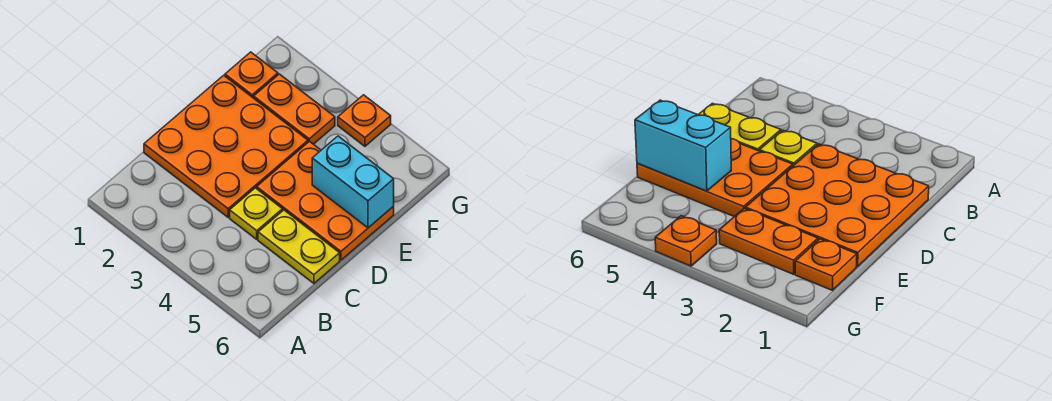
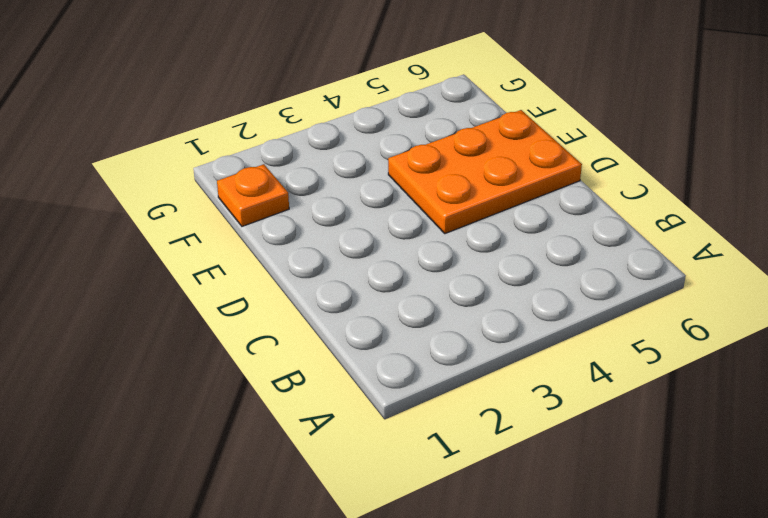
none -> orange 3x3 plate [144,75,308,217]
none -> yellow 1x1 plate [230,188,283,239]

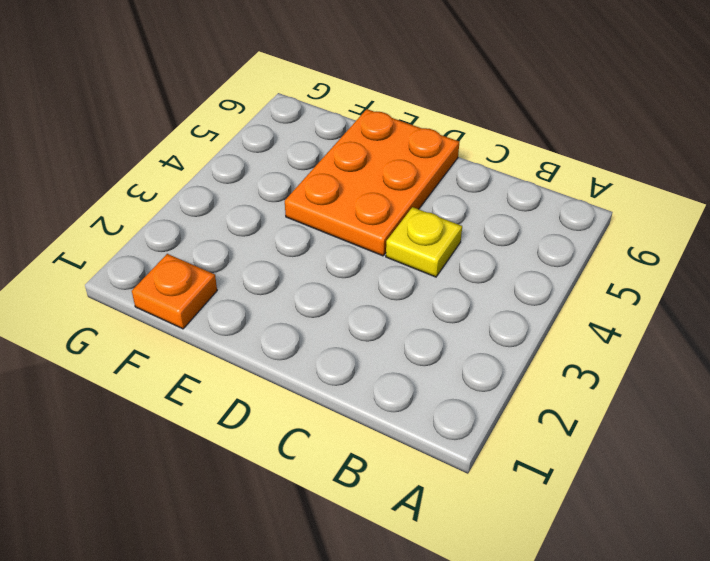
none -> orange 3x3 plate [144,75,308,217]
none -> yellow 1x2 plate [258,210,340,283]

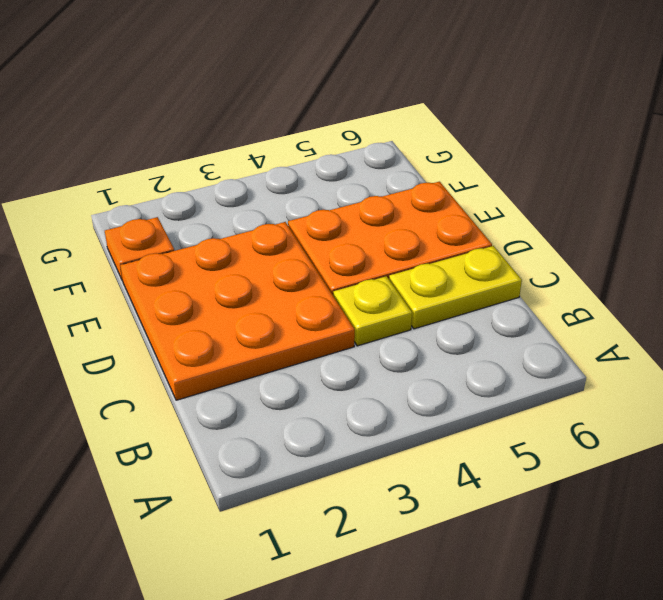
none -> orange 1x2 plate [254,74,335,144]
none -> orange 1x1 plate [338,95,391,146]

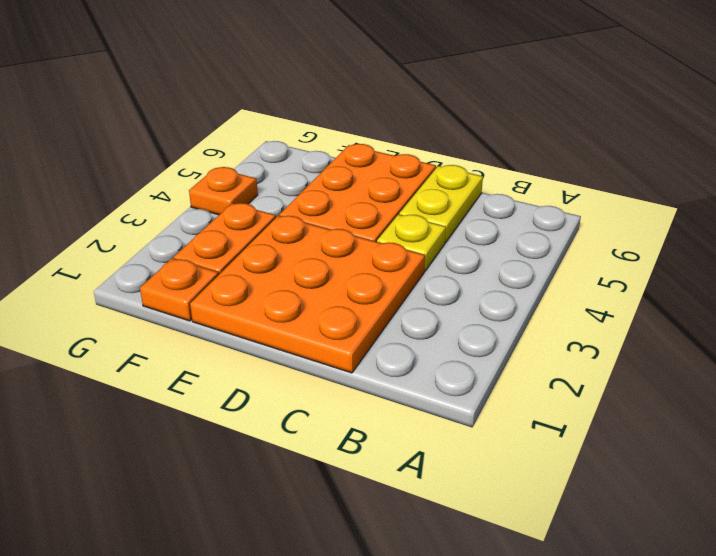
none -> cyan 1x2 brick [312,136,394,228]

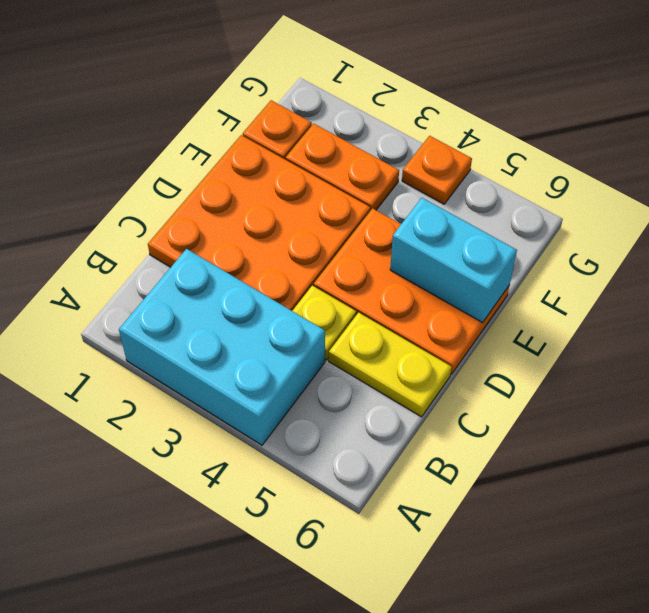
cyan 2x3 brick [119,249,325,445] -> none

